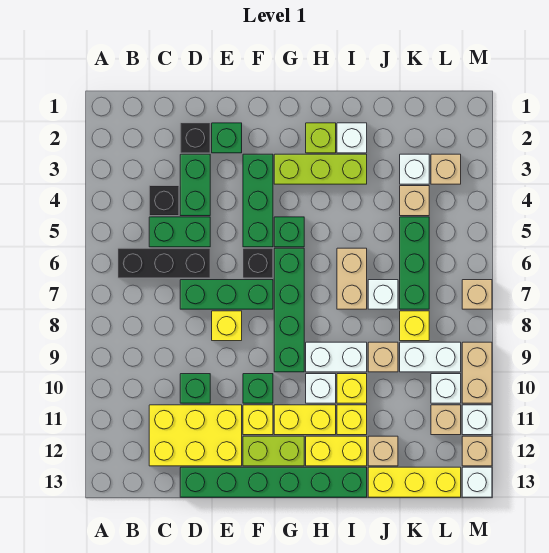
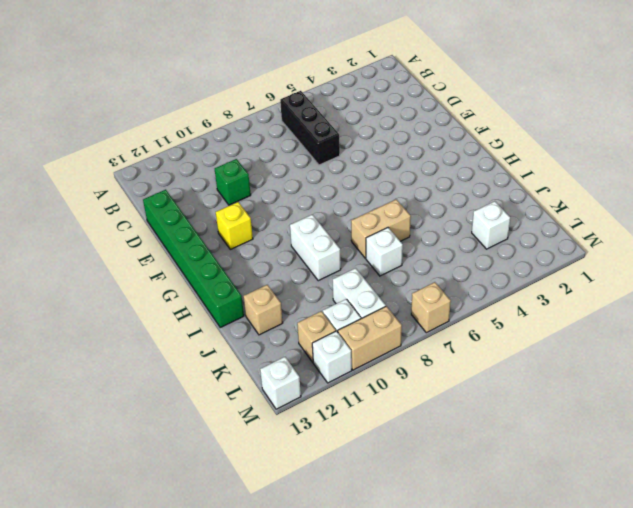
none -> black 1x1 brick [149,186,179,216]
none -> green 1x2 brick [149,217,210,247]
none -> yellow 2x3 brick [149,405,242,466]
none -> black 1x1 brick [180,123,210,153]

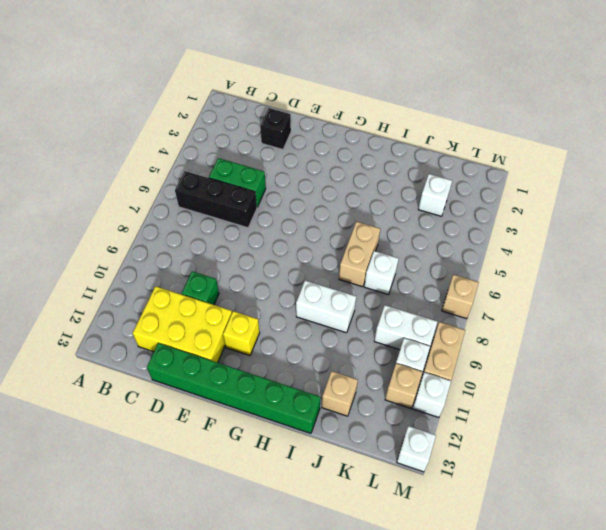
none -> black 1x1 brick [149,186,179,216]
none -> green 1x2 brick [180,154,210,216]
none -> green 1x3 brick [180,280,273,309]
none -> green 1x1 brick [212,123,242,153]

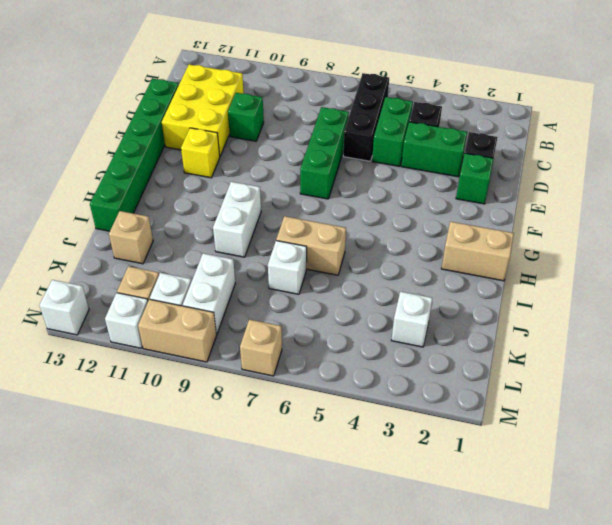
tan 1x2 brick [441,222,514,281] -> lime 1x1 brick [306,123,336,153]
none -> yellow 1x1 brick [212,311,242,341]
none -> green 1x3 brick [243,154,273,247]
none -> black 1x1 brick [243,248,273,278]
none -> green 1x1 brick [243,374,273,403]

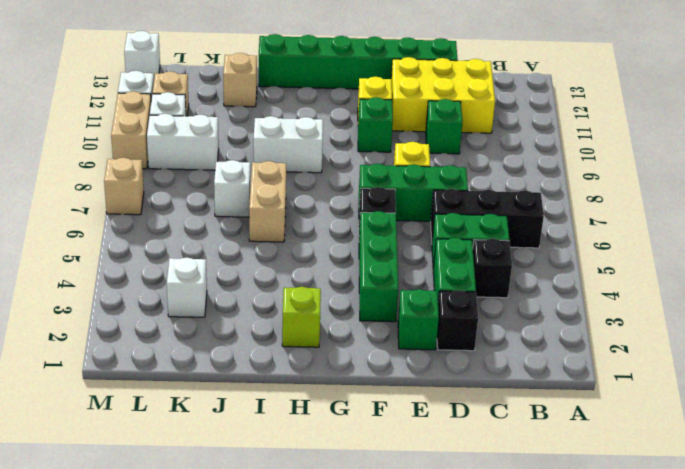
none -> lime 1x2 brick [243,436,304,466]
none -> lime 1x3 brick [274,154,367,184]
none -> green 1x1 brick [274,217,304,247]
none -> green 1x4 brick [274,248,304,372]

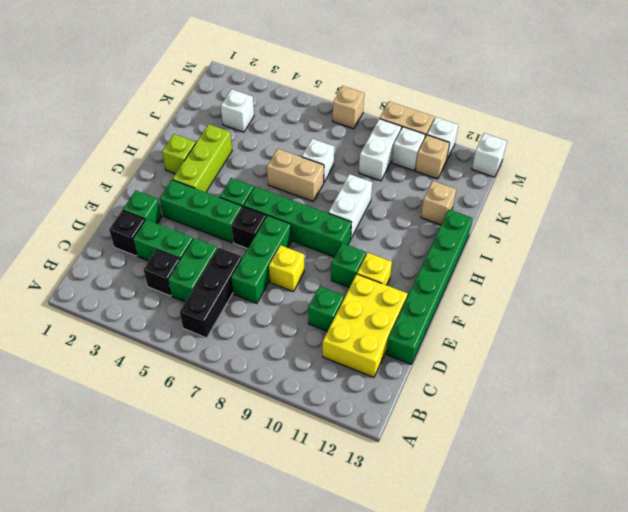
none -> lime 1x2 brick [243,436,304,466]
none -> yellow 1x2 brick [274,405,336,435]
none -> white 1x1 brick [306,374,336,403]
none -> yellow 1x2 brick [306,436,367,466]

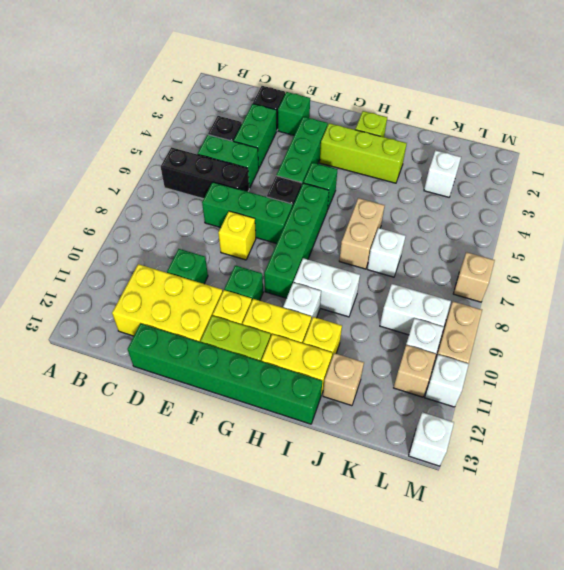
none -> white 1x1 brick [337,123,367,153]
none -> yellow 1x1 brick [337,374,367,403]
none -> tan 1x1 brick [368,342,398,372]
none -> yellow 1x3 brick [368,467,461,497]

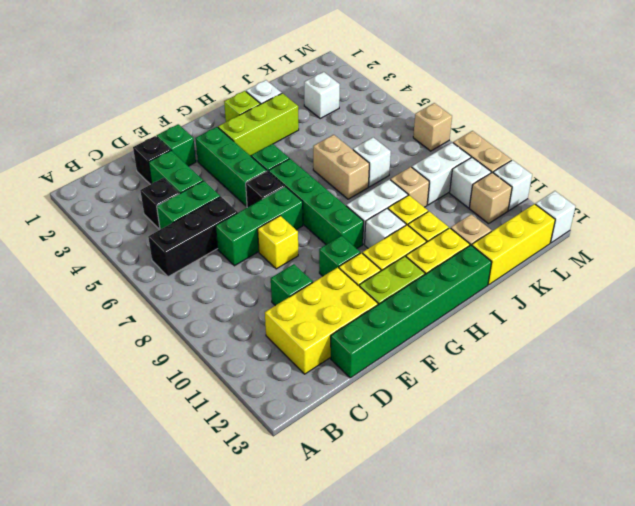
none -> tan 1x1 brick [400,186,429,216]
none -> green 1x3 brick [400,217,429,309]
none -> yellow 1x1 brick [400,311,429,341]
none -> tan 1x1 brick [431,154,461,184]

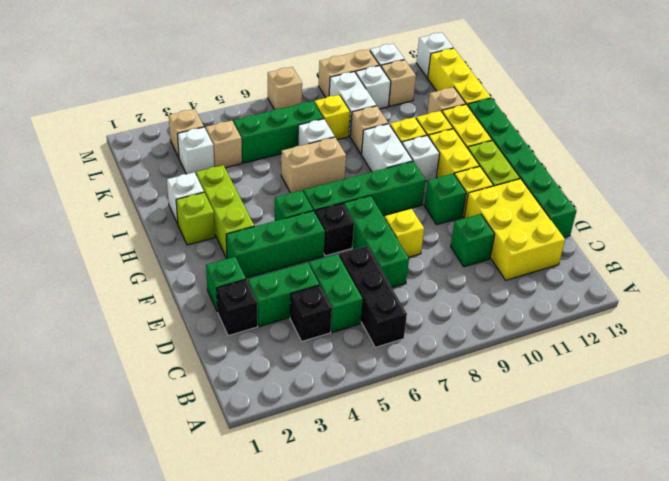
none -> tan 1x1 brick [462,436,492,466]

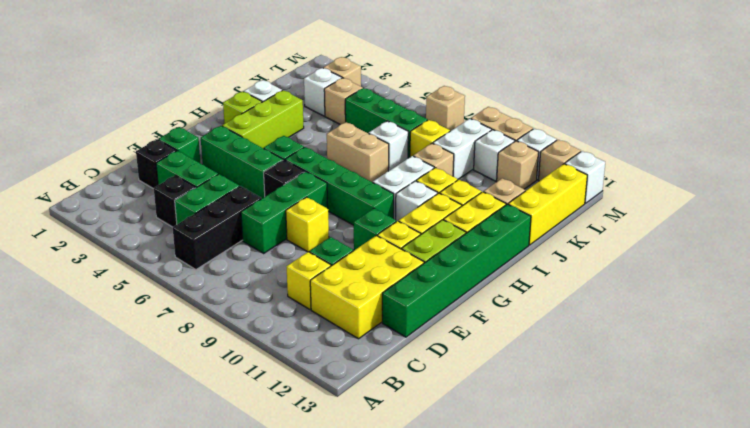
yellow 1x1 brick [286,252,331,310] -> none

